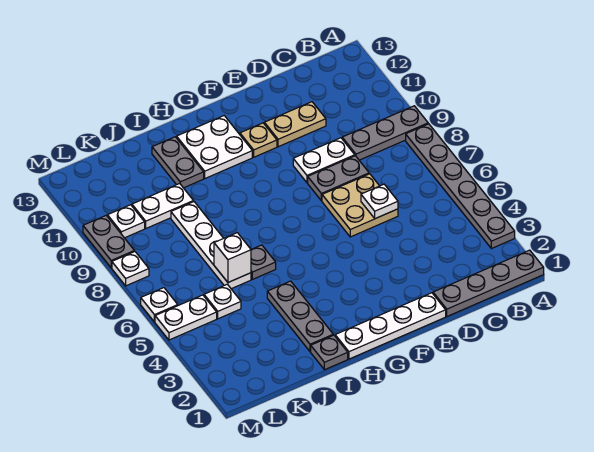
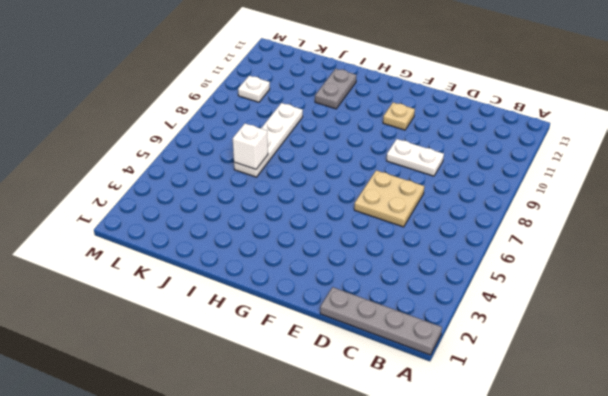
none -> grey 1x6 plate [406,124,515,249]
none -> grey 1x3 plate [342,106,428,160]
none -> grey 1x2 plate [308,156,369,201]

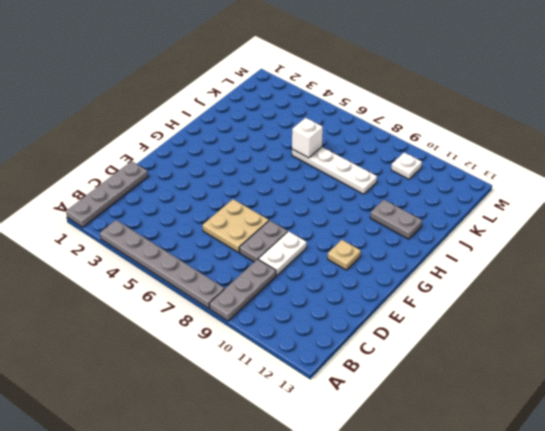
none -> tan 1x2 plate [264,102,326,147]
none -> white 1x4 plate [335,293,446,359]
none -> white 2x2 plate [177,116,252,178]

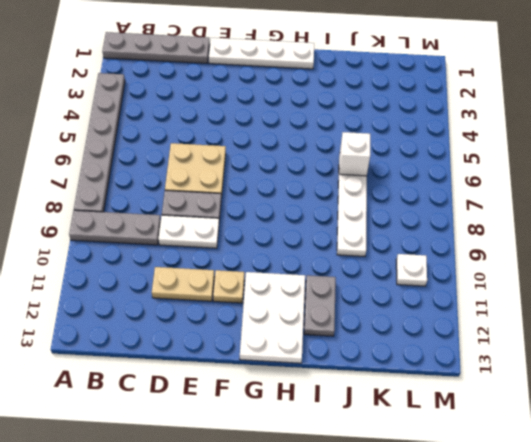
white 2x3 plate [240,272,305,363] -> white 2x2 plate [177,116,252,178]
none -> grey 1x1 plate [311,335,348,370]
none -> grey 1x3 plate [267,281,333,352]
none -> grey 1x1 plate [251,245,276,279]

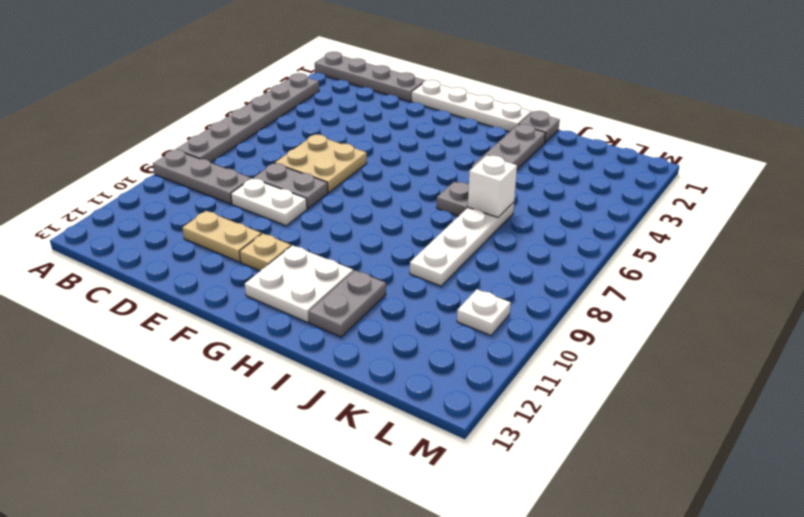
none -> white 1x2 plate [132,183,193,228]
none -> white 1x1 plate [204,284,241,319]
none -> white 1x2 plate [155,295,217,340]

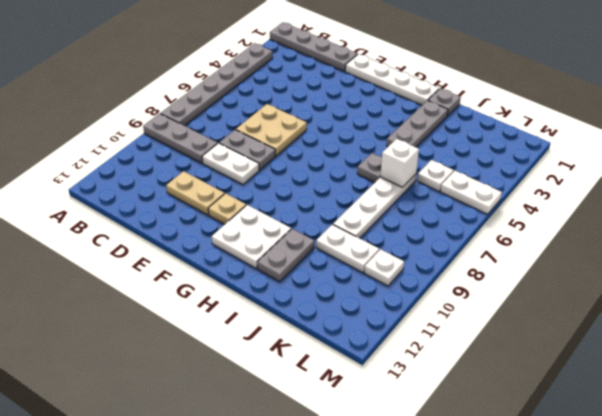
none -> white 1x1 plate [141,288,178,322]
none -> white 1x1 plate [112,251,149,286]
none -> grey 1x2 plate [83,216,134,268]

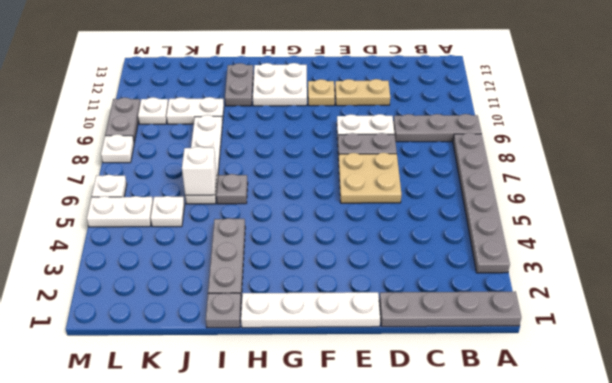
none -> white 1x1 plate [361,184,398,219]

